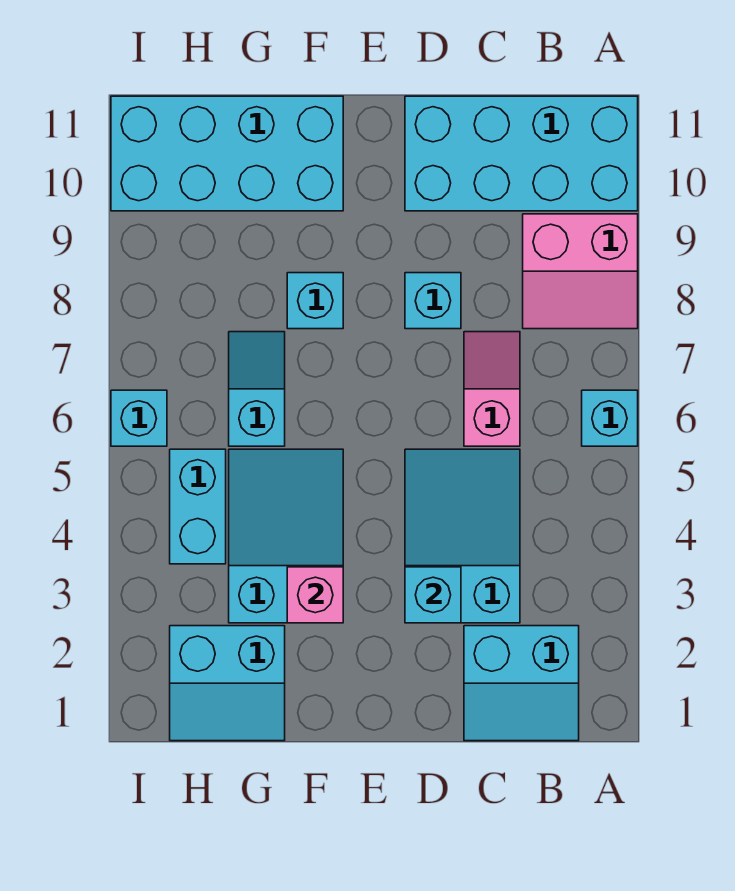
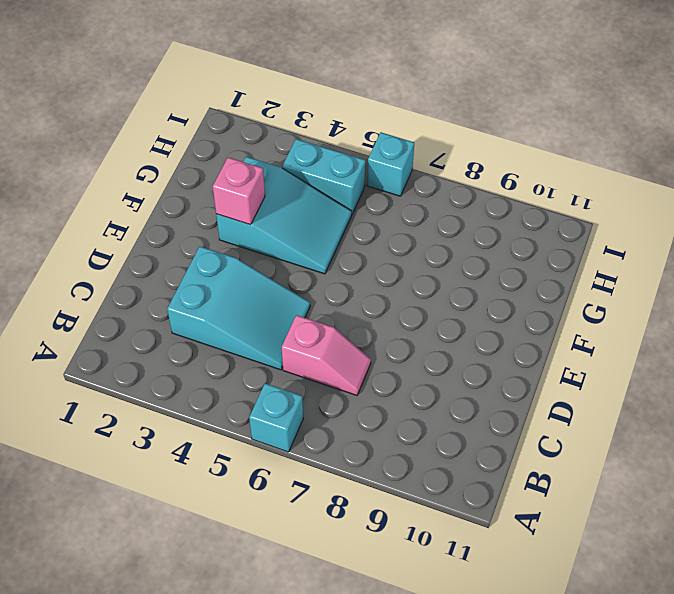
none -> pink 2x2 slope [523,214,638,329]
none -> cyan 2x4 brick [405,96,638,211]
none -> cyan 2x2 slope [464,626,579,741]

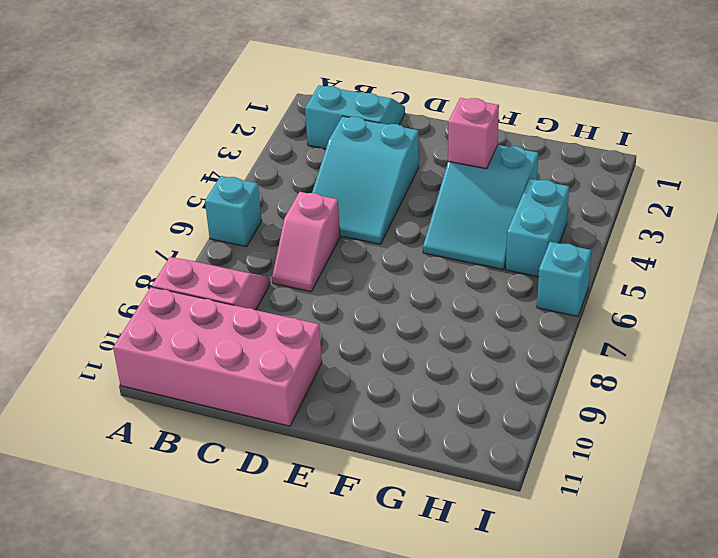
pink 2x4 brick [113,287,322,426] -> cyan 2x4 brick [405,96,638,211]
none -> cyan 1x1 brick [405,273,461,329]
none -> cyan 1x1 brick [287,273,343,329]
none -> cyan 2x4 brick [111,96,343,211]

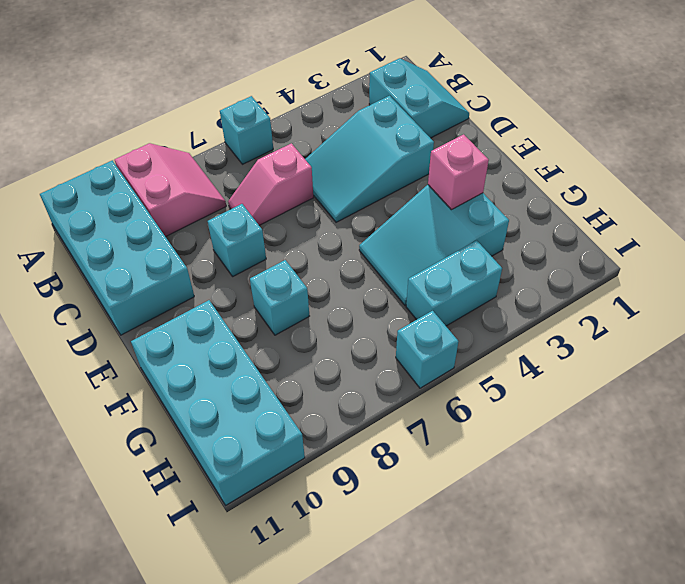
none -> cyan 2x2 slope [170,626,285,741]
none -> cyan 1x2 slope [229,332,285,446]
none -> cyan 1x1 brick [405,567,461,623]

